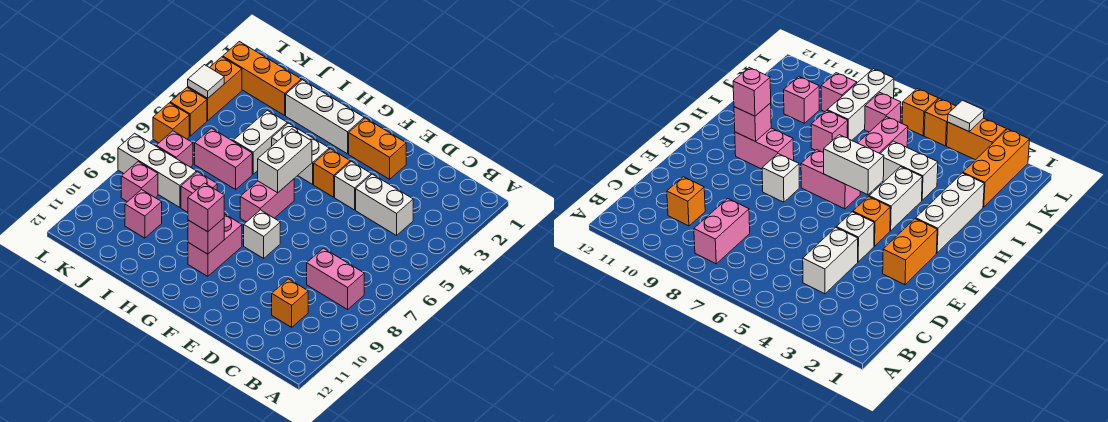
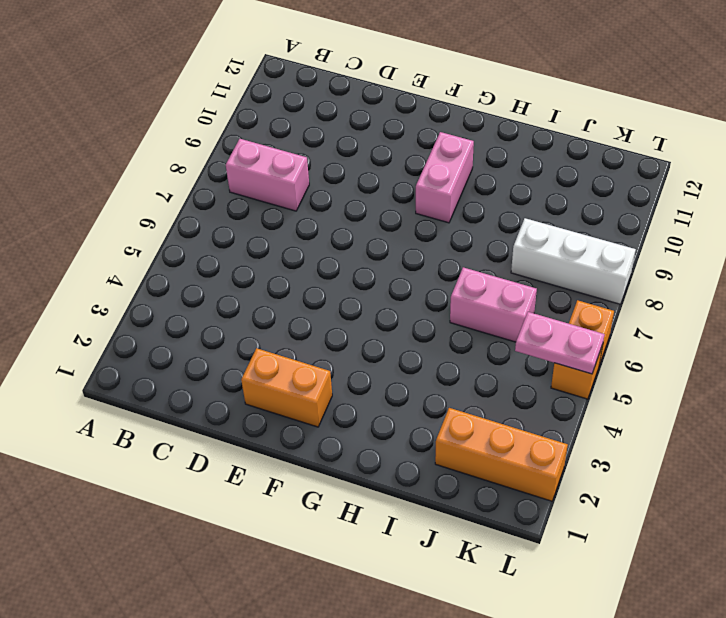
pink 1x2 plate [515,312,605,374] -> none
none -> white 1x2 brick [356,174,413,235]
none -> orange 1x1 brick [272,279,308,327]
none -> white 1x1 brick [335,161,371,210]

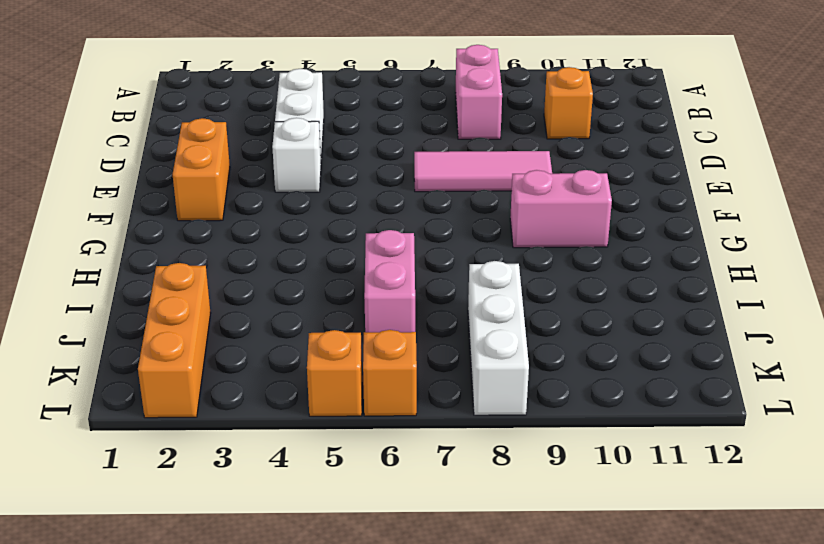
pink 1x3 tile [414,151,552,192] -> none
none -> orange 1x1 brick [314,149,350,197]
none -> white 1x1 brick [244,210,280,258]
none -> white 1x3 brick [286,80,364,154]

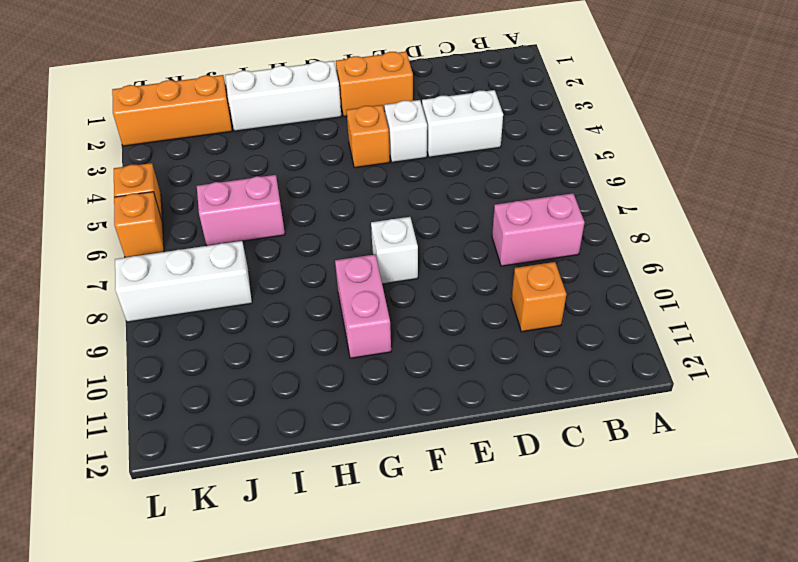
none -> white 1x2 brick [272,123,329,184]
none -> pink 1x2 brick [240,179,294,222]
none -> white 1x2 brick [233,110,287,174]

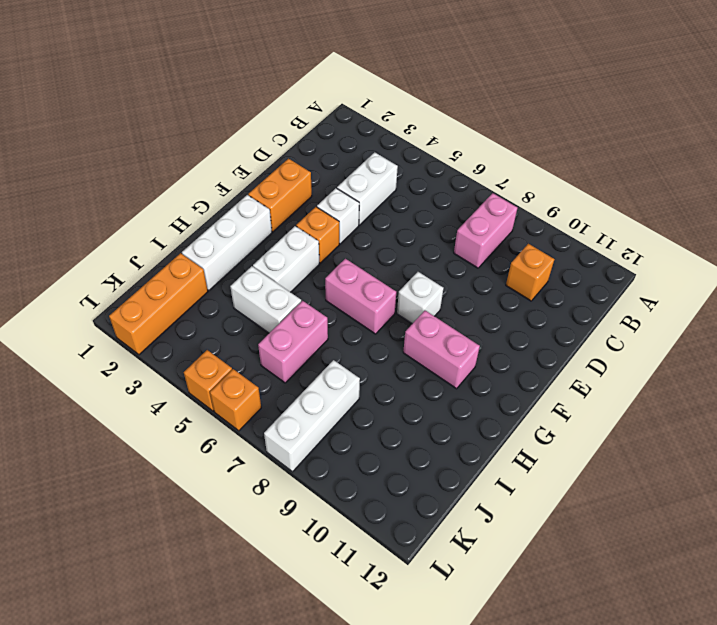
none -> pink 1x1 brick [181,172,217,212]
none -> pink 1x1 brick [125,189,162,238]
none -> pink 1x1 brick [156,131,193,167]

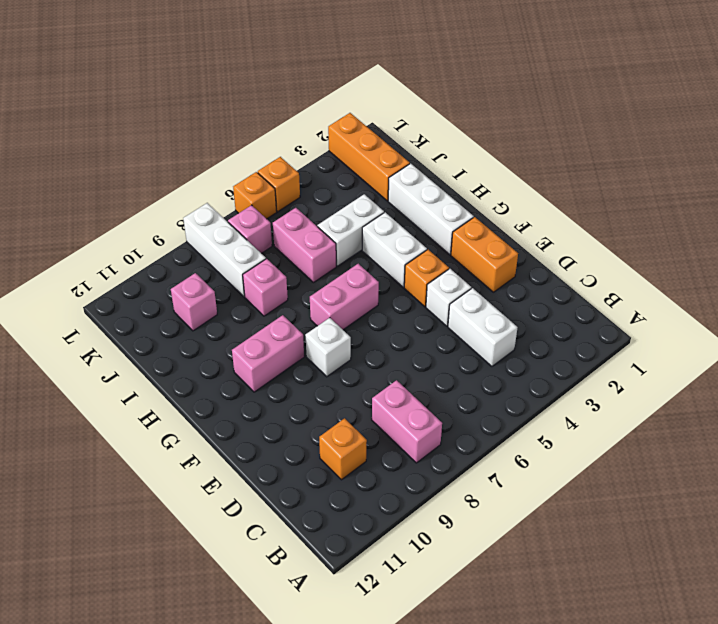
none -> pink 1x1 brick [121,162,158,202]
none -> orange 1x2 brick [188,57,242,121]
none -> white 1x2 brick [258,129,312,193]

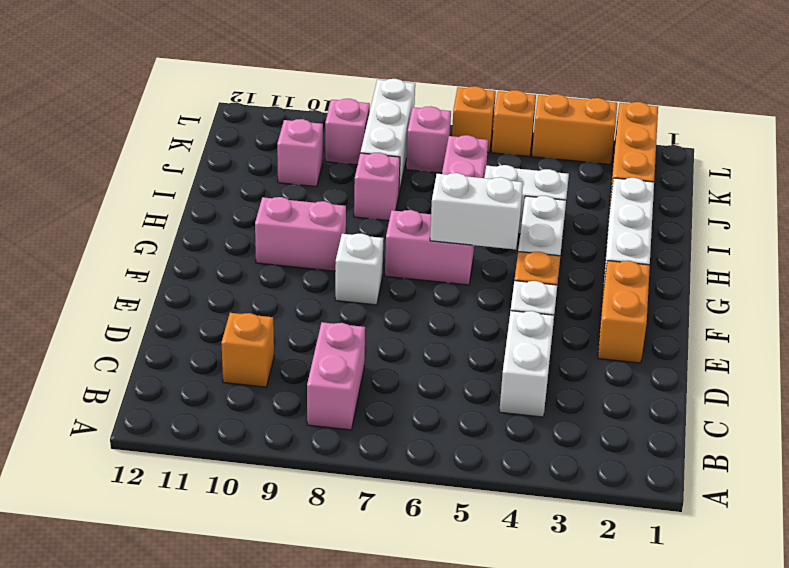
none -> pink 1x1 brick [188,218,224,254]
none -> white 1x1 tile [188,65,224,98]
none -> pink 1x1 brick [188,183,224,232]

